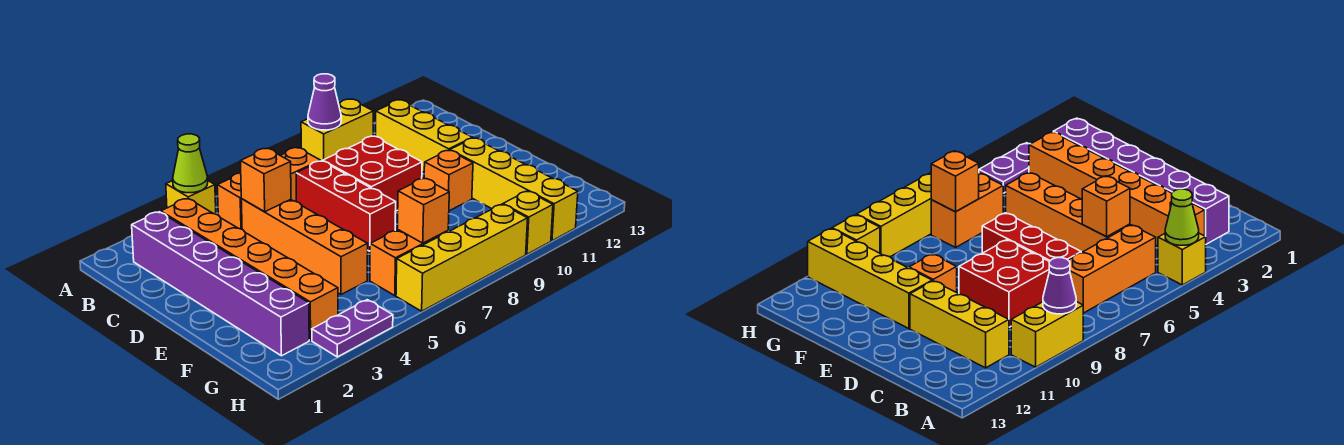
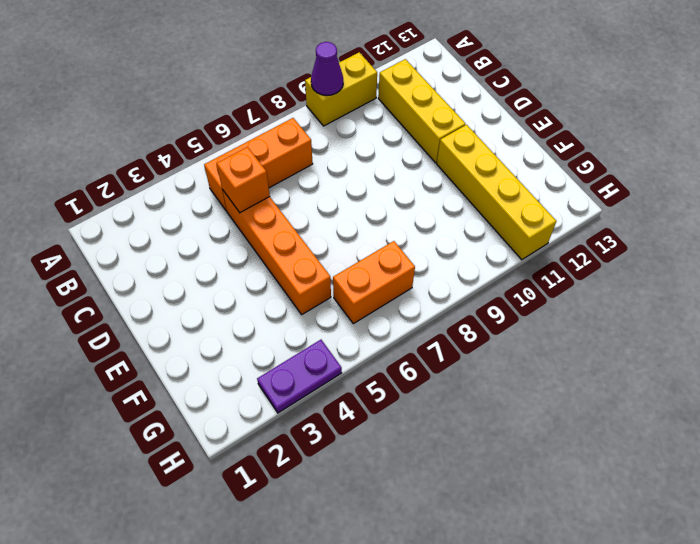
none -> yellow 1x1 brick [166,181,216,214]
none -> purple 1x6 brick [132,212,309,356]
none -> orange 1x6 brick [161,199,338,340]

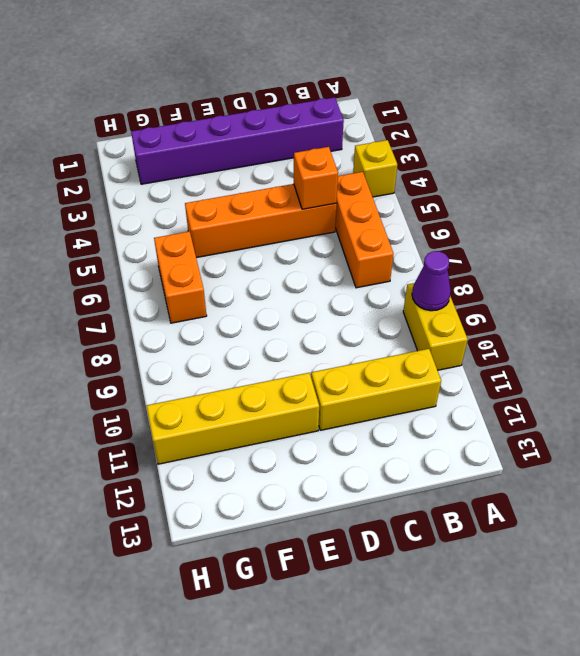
none -> orange 1x6 brick [161,199,338,340]
none -> red 1x3 brick [296,161,396,251]
none -> red 2x2 brick [323,136,422,211]

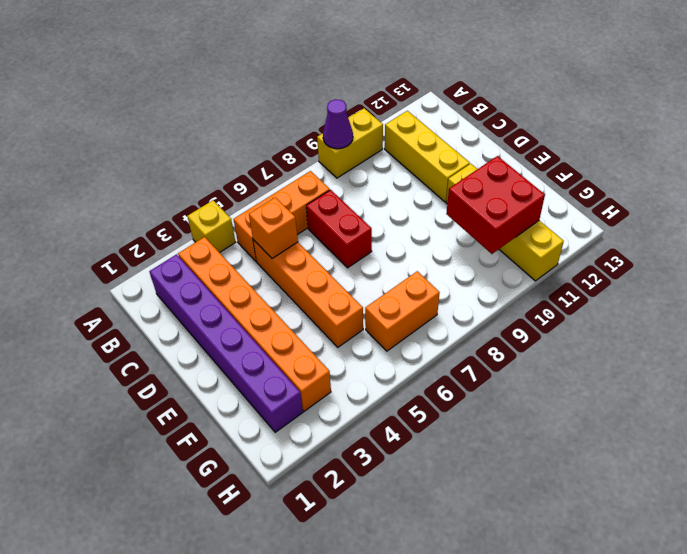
red 1x2 brick [306,190,372,268] -> red 1x3 brick [296,161,396,251]
red 2x2 brick [446,156,545,254] -> red 2x2 brick moved to [323,136,422,211]
none -> orange 1x1 brick [424,150,473,211]
none -> purple 1x2 plate [312,300,393,357]
none -> yellow 1x4 brick [396,204,528,311]

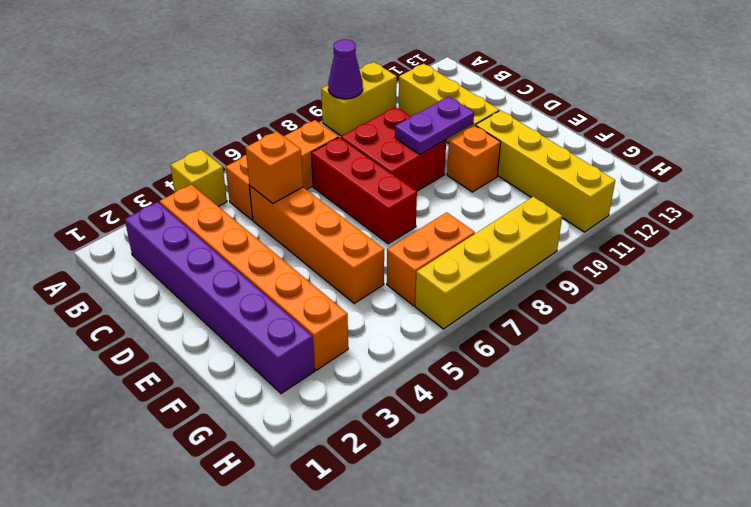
purple 1x2 plate [395,96,474,154] -> purple 1x2 plate moved to [312,300,393,357]
none -> yellow 1x1 brick [503,191,553,254]
none -> lime 1x1 cone [173,134,208,193]
none -> orange 1x1 brick [397,178,449,243]

